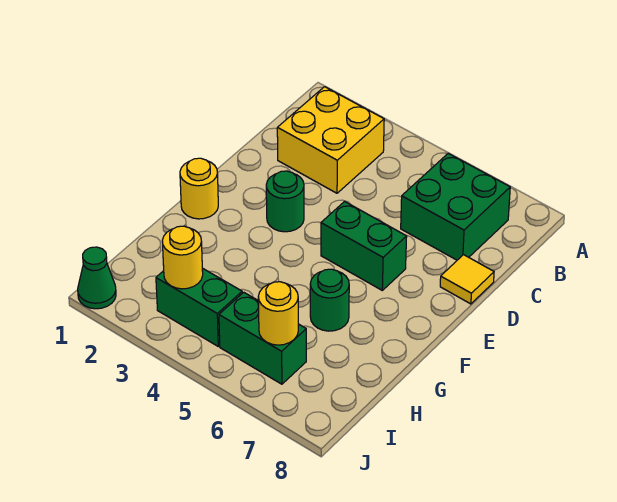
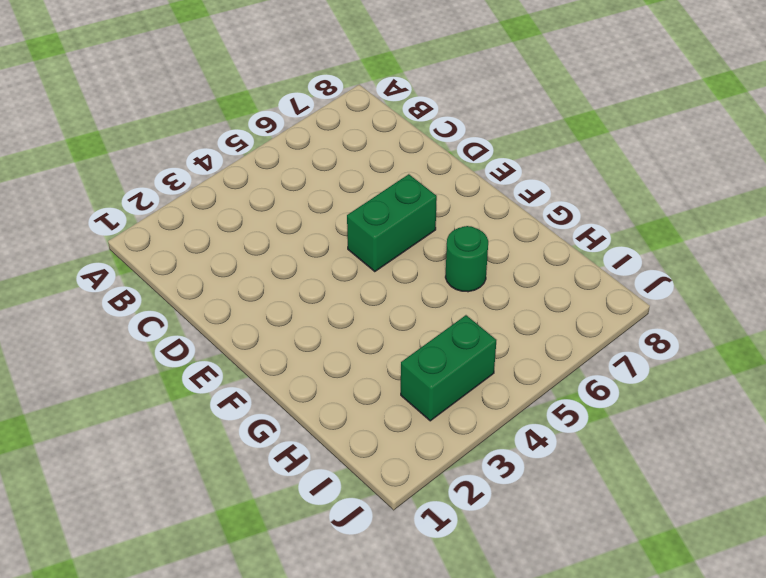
none -> yellow 2x2 brick [277,87,384,193]
none -> green 2x2 brick [401,153,510,260]
none -> yellow 1x1 tile [440,255,494,304]

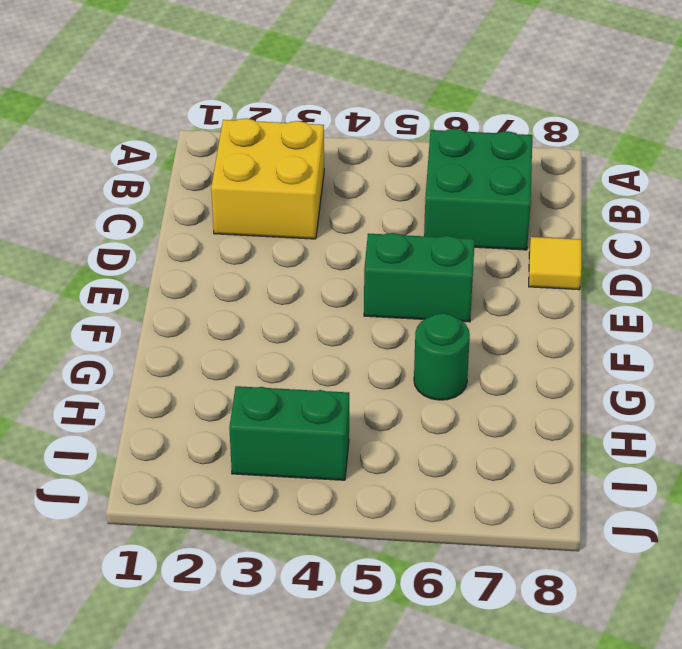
none -> green 1x1 round brick [266,171,304,232]
none -> yellow 1x1 round brick [180,158,218,219]
none -> green 1x2 brick [219,292,306,384]

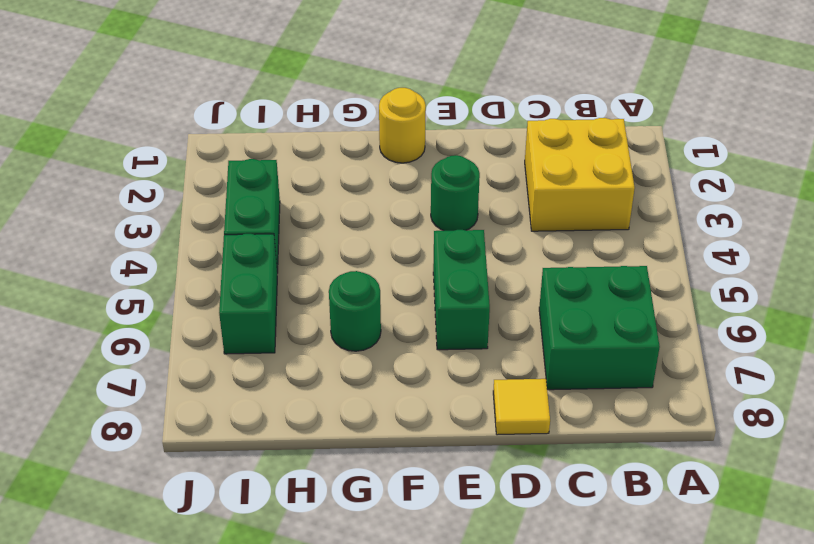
none -> green 1x1 cone [78,247,116,309]
none -> yellow 1x1 round brick [162,226,203,289]
none -> yellow 1x1 round brick [258,282,298,345]

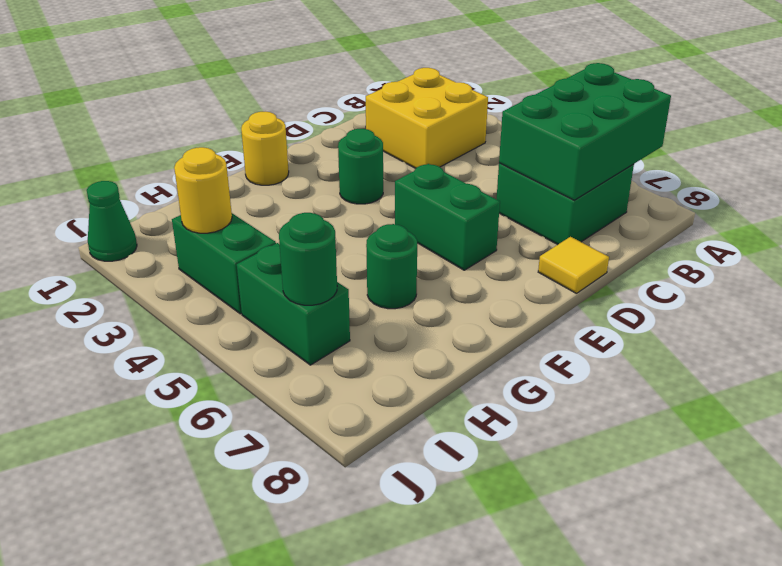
green 2x3 brick [499,63,671,200] -> none
green 1x1 round brick [279,213,337,305] -> yellow 1x1 round brick [258,282,298,345]

